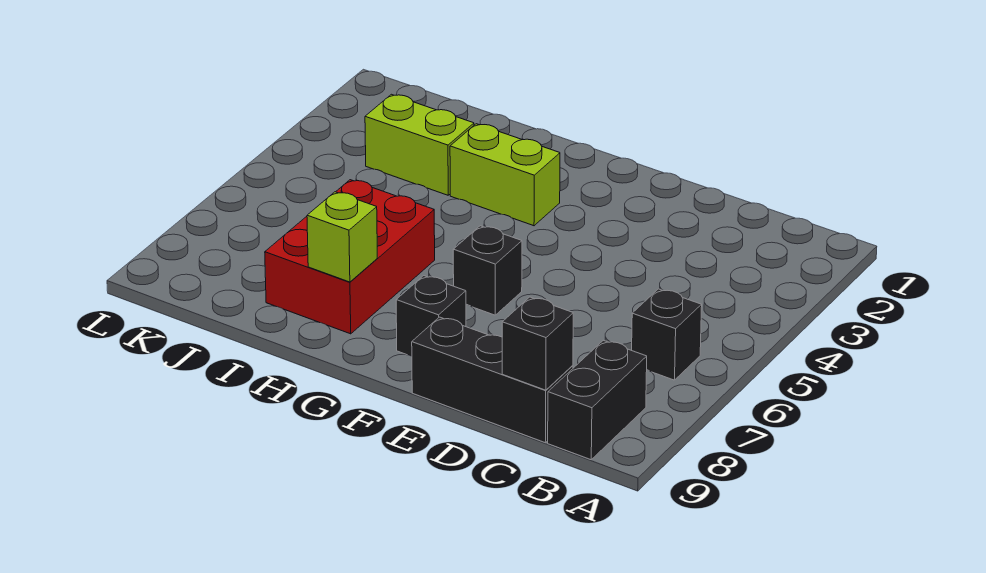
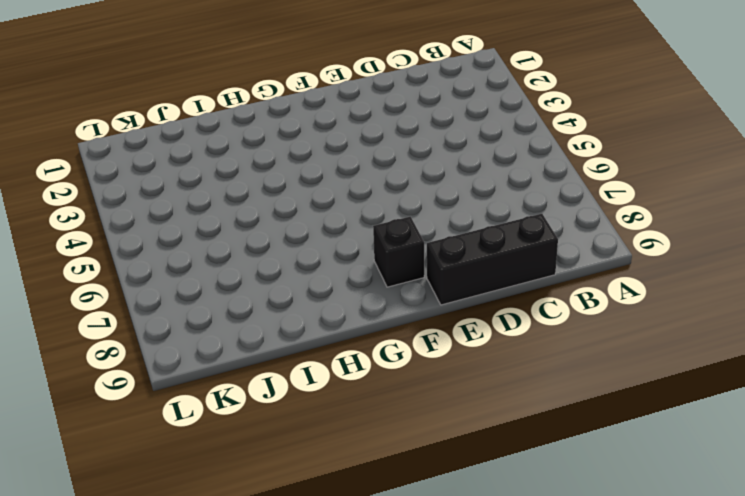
none -> black 1x1 brick [632,289,702,380]
none -> black 1x2 brick [548,340,647,460]

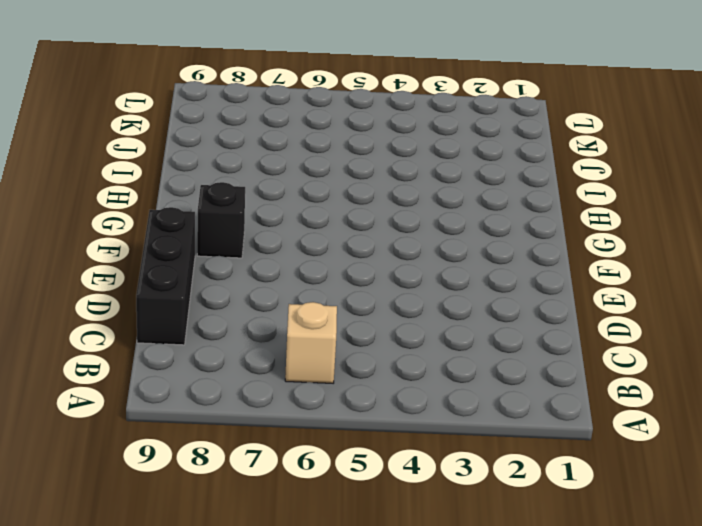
tan 1x1 brick [285,302,337,383] -> black 1x1 brick [632,289,702,380]
none -> black 1x2 brick [548,340,647,460]
none -> black 1x1 brick [453,226,522,315]

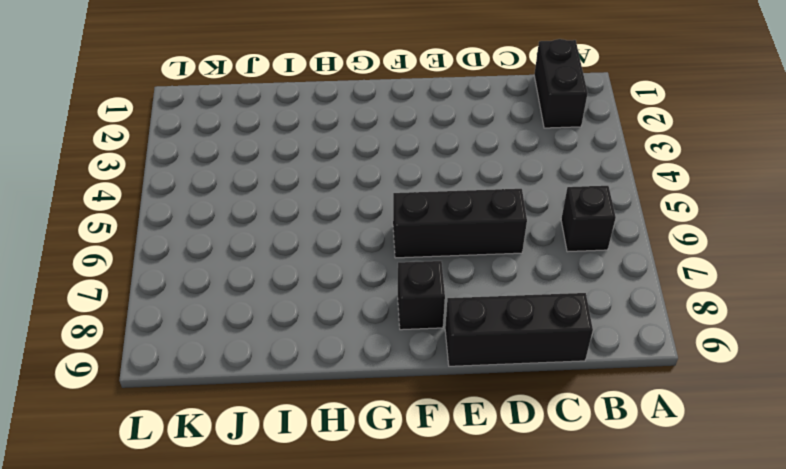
black 1x2 brick [534,39,588,128] -> black 1x2 brick moved to [548,340,647,460]
black 1x3 brick [393,189,527,258] -> black 1x1 brick [453,226,522,315]
none -> lime 1x2 brick [450,124,560,226]
none -> red 2x3 brick [265,180,435,334]

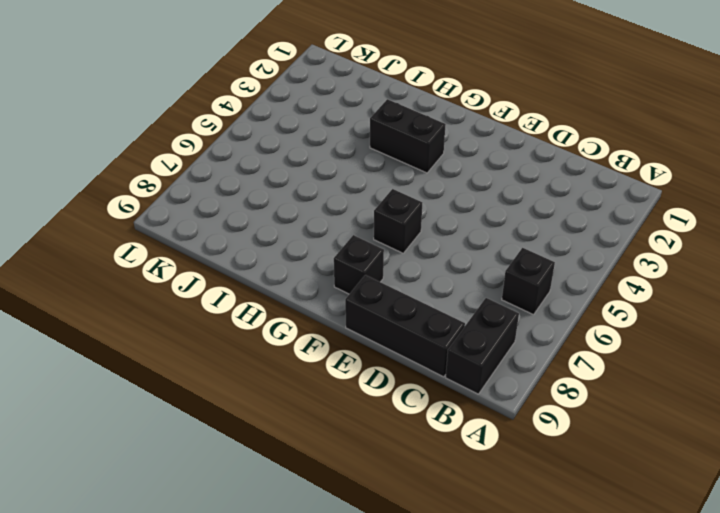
black 1x2 brick [370,99,446,173] -> lime 1x2 brick [450,124,560,226]
none -> red 2x3 brick [265,180,435,334]
none -> lime 1x2 brick [365,94,474,195]

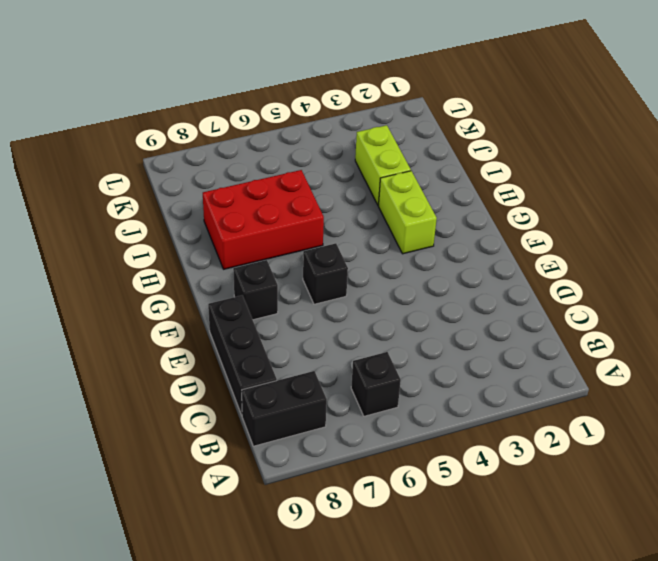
none -> black 1x1 brick [502,297,573,390]
none -> lime 1x1 brick [307,192,377,282]

